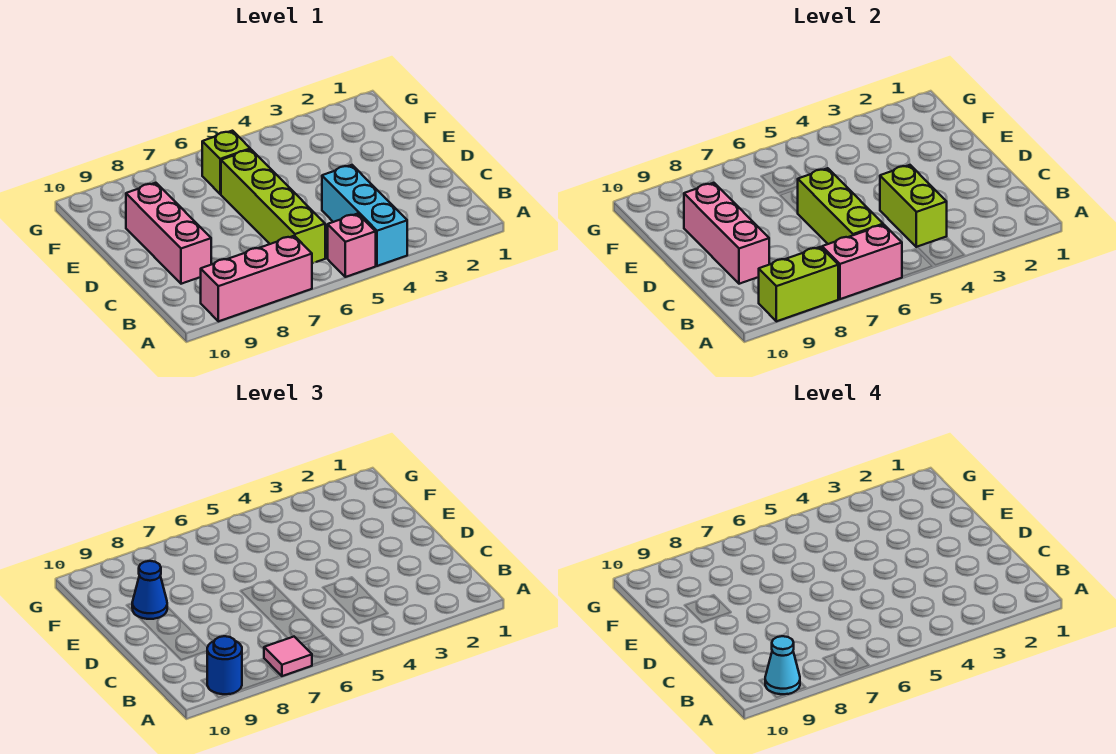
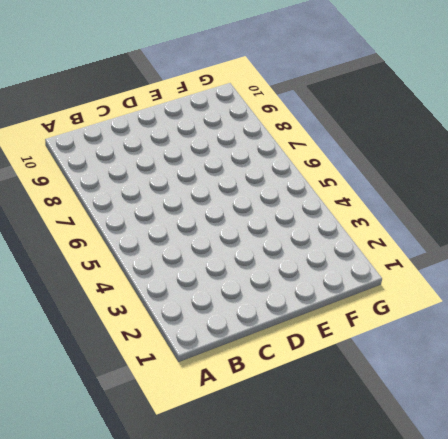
none -> cyan 1x3 brick [322,165,407,266]
none -> pink 1x1 brick [328,214,376,277]
none -> pink 1x3 brick [201,236,312,321]

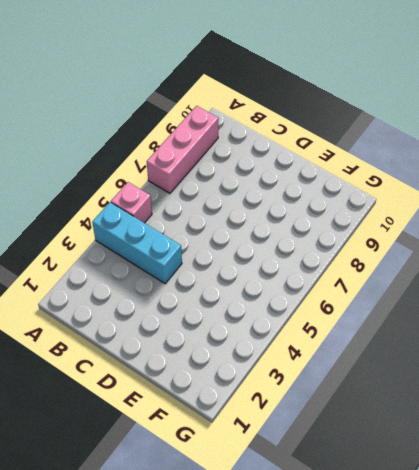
none -> lime 1x4 brick [221,149,325,263]
none -> pink 1x3 brick [126,183,211,284]
none -> lime 1x1 brick [202,131,250,194]

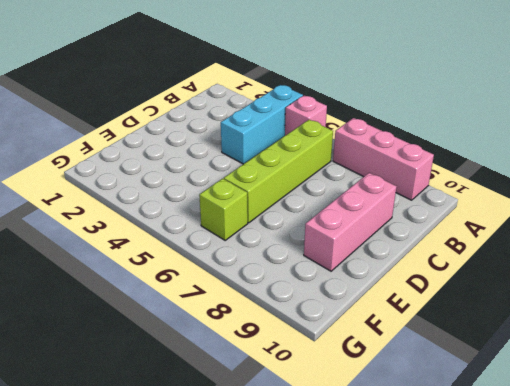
none -> pink 1x2 brick [822,225,902,299]
none -> lime 1x2 brick [759,247,838,321]
none -> lime 1x2 brick [880,165,947,247]

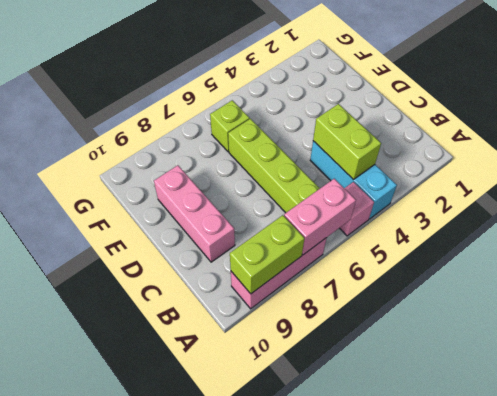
none -> lime 1x3 brick [798,168,883,244]
none -> pink 1x3 brick [684,183,769,284]
none -> pink 1x1 tile [264,637,312,676]

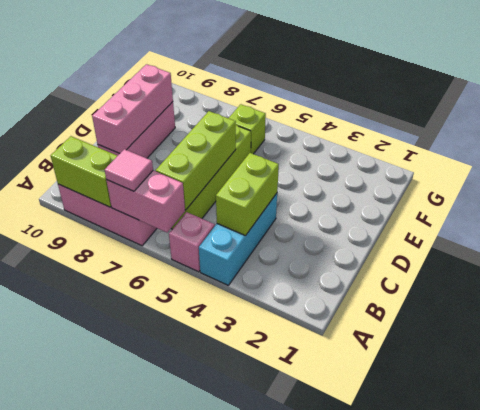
none -> blue 1x1 round brick [207,636,242,694]
none -> blue 1x1 cone [132,561,167,619]
none -> cyan 1x1 cone [765,636,800,694]

